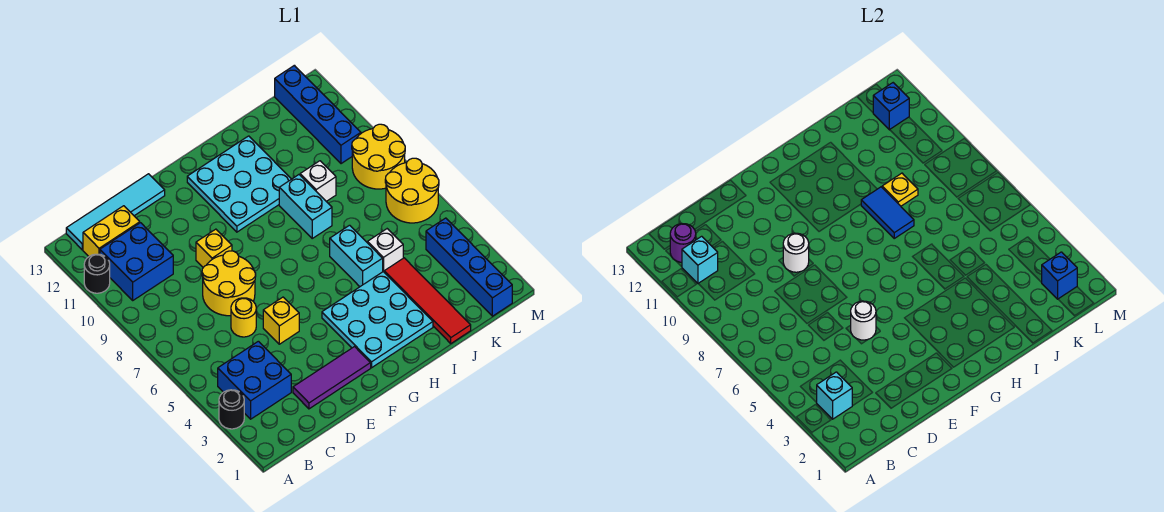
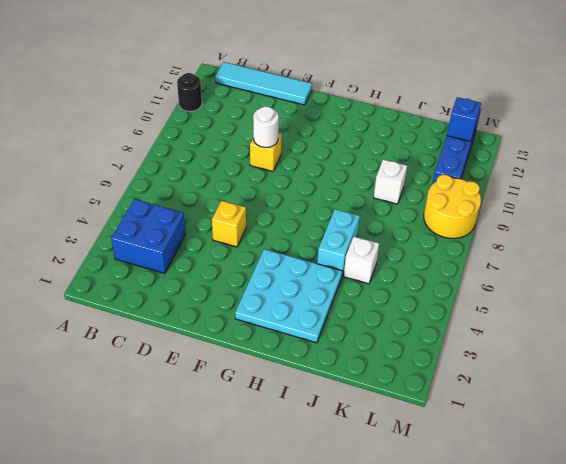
none -> black 1x1 round brick [219,390,244,429]
none -> blue 2x2 brick [100,223,173,300]
none -> yellow 1x2 brick [83,206,140,256]
none -> purple 1x3 tile [293,347,371,409]

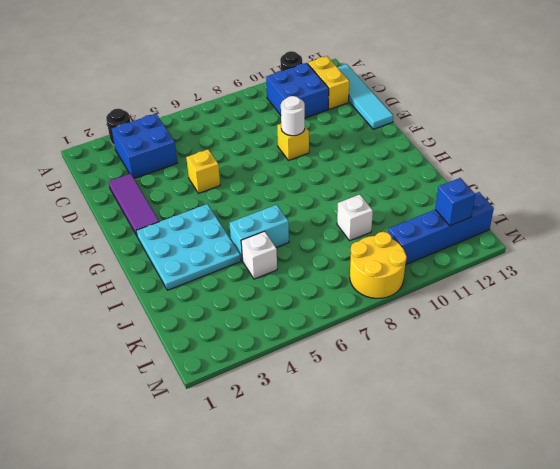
none -> yellow 1x1 round brick [231,298,256,337]
none -> yellow 2x2 round brick [202,251,256,316]
none -> cyan 3x3 plate [187,136,291,232]
none -> cyan 1x2 brick [279,175,332,238]

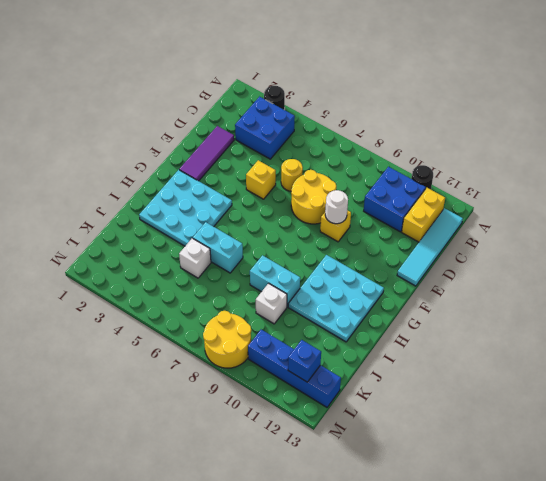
none -> red 1x4 tile [384,258,471,343]
none -> blue 1x4 brick [426,218,512,316]
none -> yellow 2x2 round brick [385,158,439,223]
none -> cyan 1x1 brick [817,372,852,419]

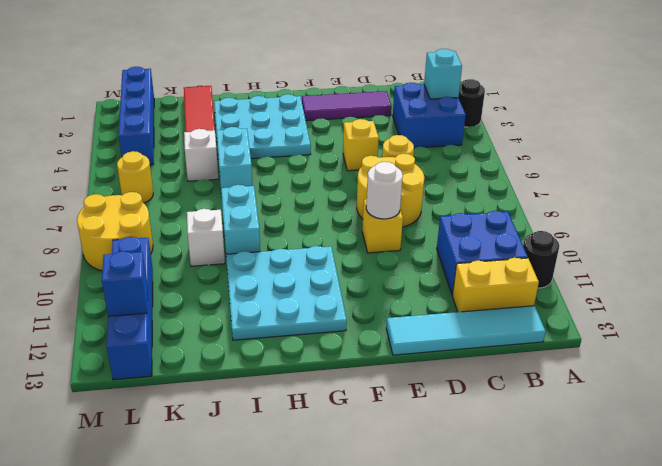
yellow 1x1 round brick [117,151,153,203] -> yellow 2x2 round brick [385,158,439,223]
none -> cyan 1x1 brick [682,236,718,283]
none -> purple 1x1 round brick [670,224,696,262]
none -> white 1x1 round brick [851,301,876,340]
none -> blue 1x2 tile [861,187,914,238]

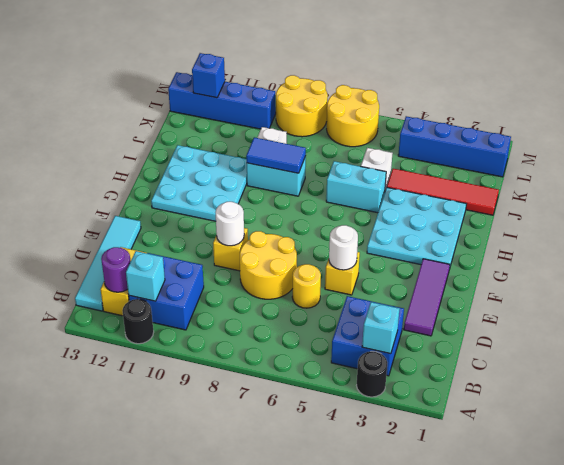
none -> yellow 1x1 plate [882,173,918,206]
none -> blue 1x1 brick [1042,252,1077,299]

